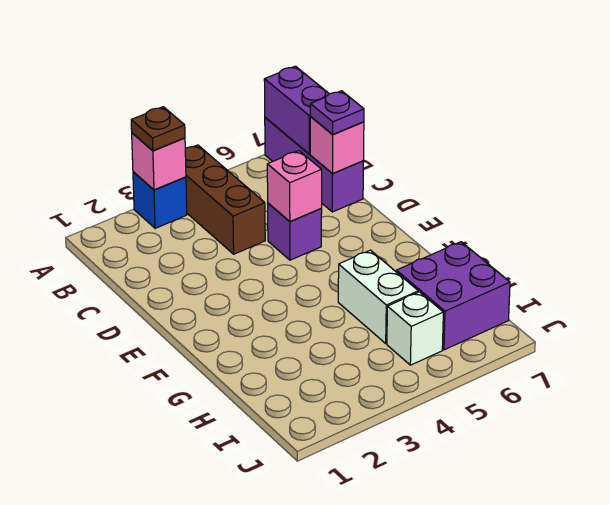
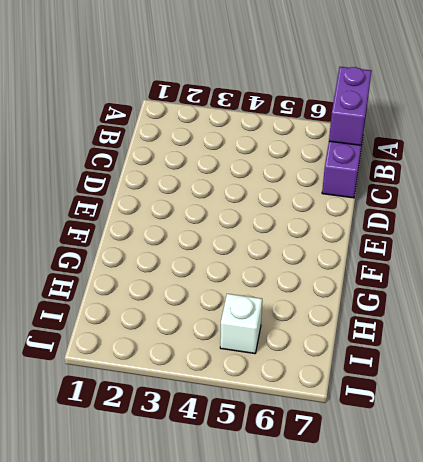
none -> blue 1x1 brick [133,172,187,228]
none -> brown 1x3 brick [185,145,265,254]
none -> purple 1x1 brick [268,203,322,260]

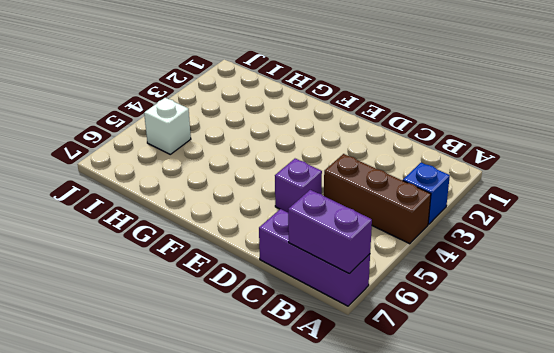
none -> white 1x2 brick [338,250,418,343]
none -> purple 2x2 brick [396,242,510,350]
none -> pink 1x1 brick [132,133,186,190]

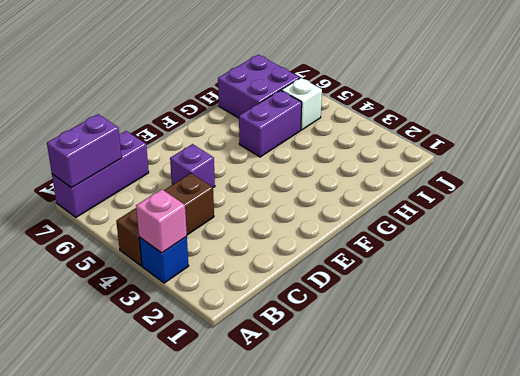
purple 1x2 brick [239,90,302,157] -> white 1x2 brick [338,250,418,343]
none -> pink 1x1 brick [310,117,364,174]
none -> pink 1x1 brick [267,151,322,222]
none -> brown 1x1 plate [131,107,185,151]

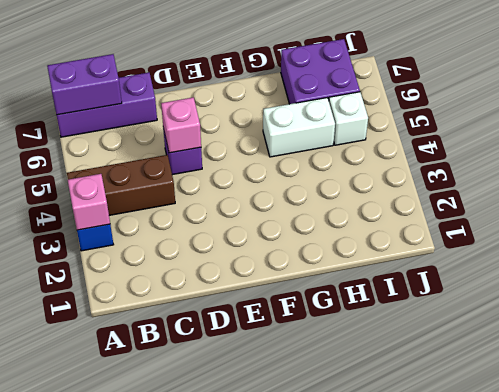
none -> pink 1x1 brick [310,117,364,174]
none -> brown 1x1 plate [131,107,185,151]
none -> purple 1x1 plate [310,91,364,134]

